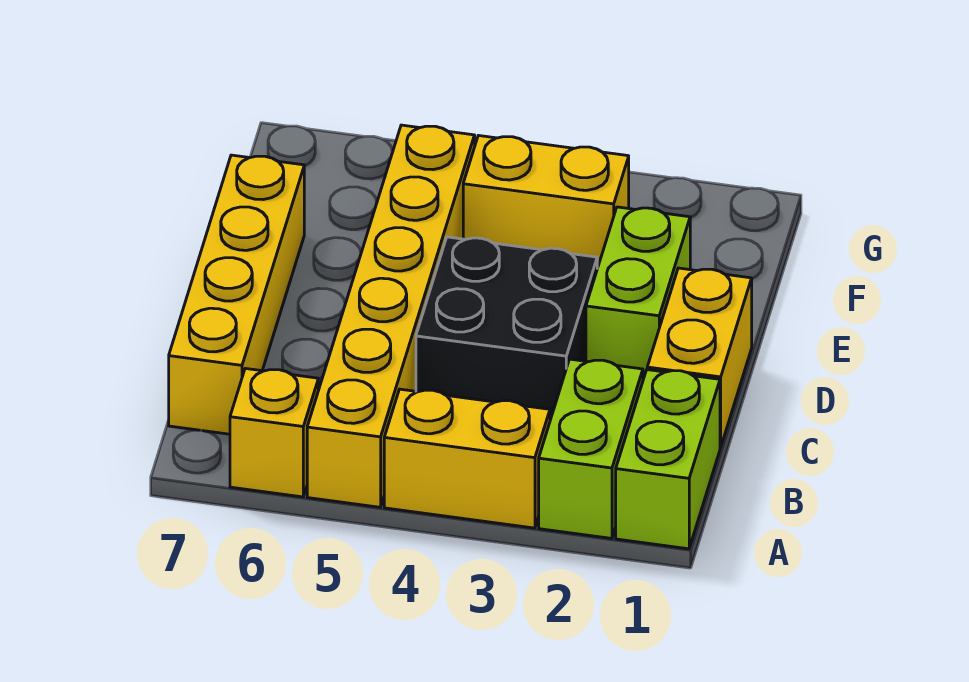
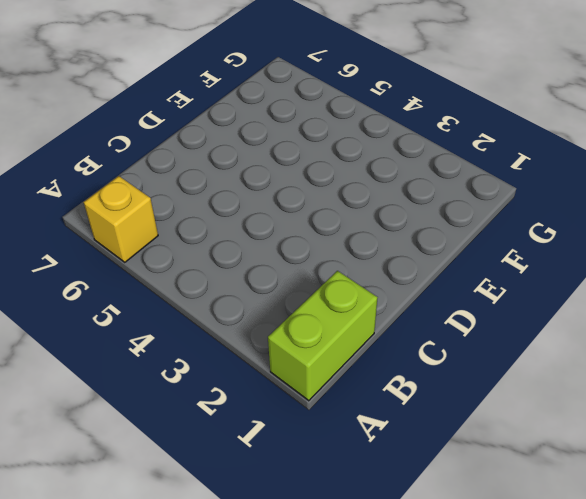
none -> lime 1x2 brick [539,359,643,538]
none -> yellow 1x2 brick [384,389,550,528]

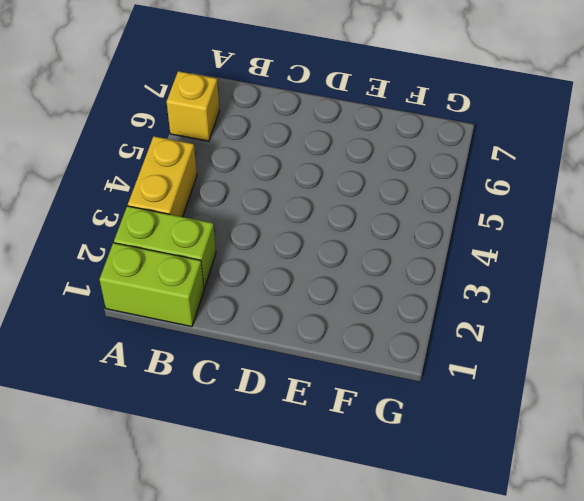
none -> yellow 1x6 brick [307,125,475,507]
none -> yellow 1x4 brick [169,155,304,434]

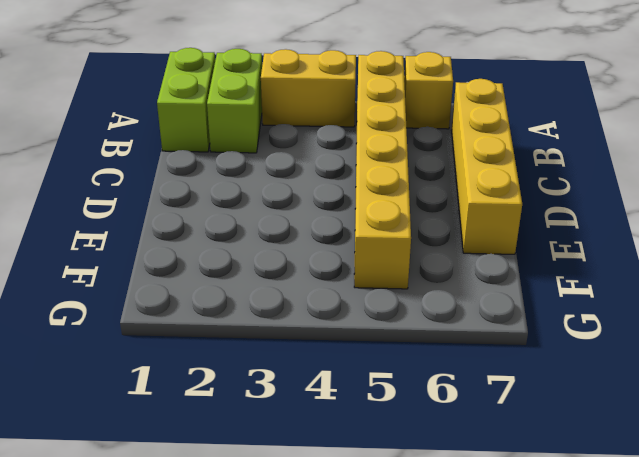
none -> yellow 1x2 brick [647,268,752,447]
none -> black 2x2 brick [416,237,597,420]

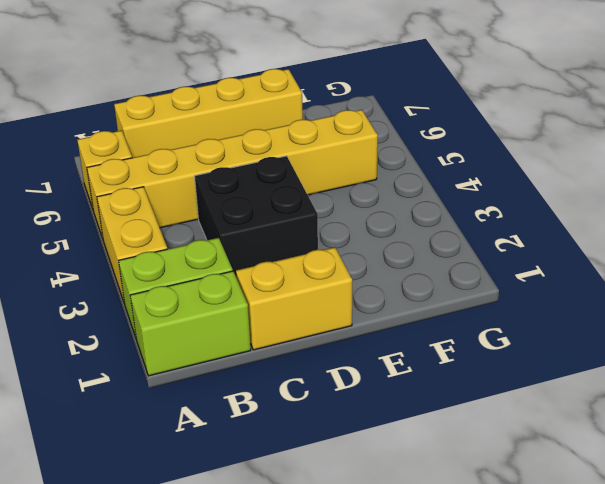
none -> lime 1x2 brick [586,207,690,379]
none -> yellow 1x2 brick [463,136,629,268]

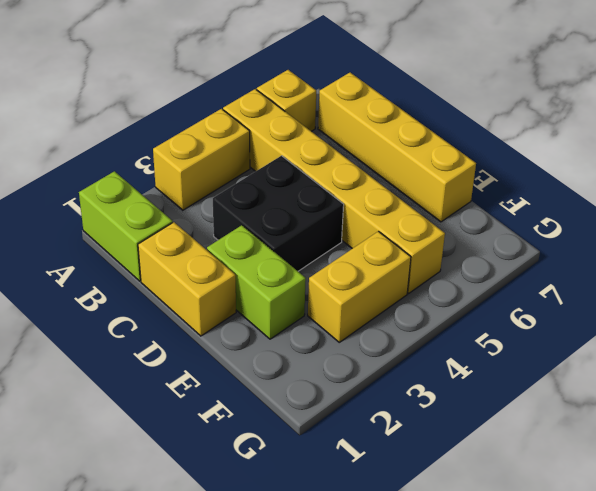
none -> lime 1x2 brick [539,359,643,538]

